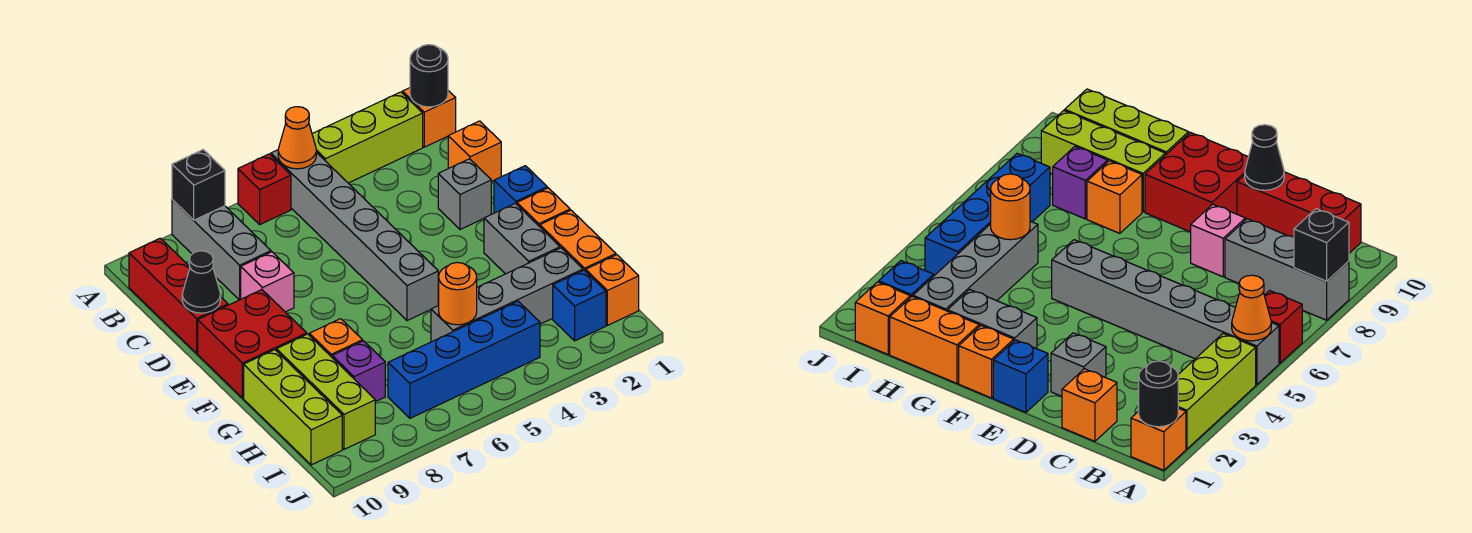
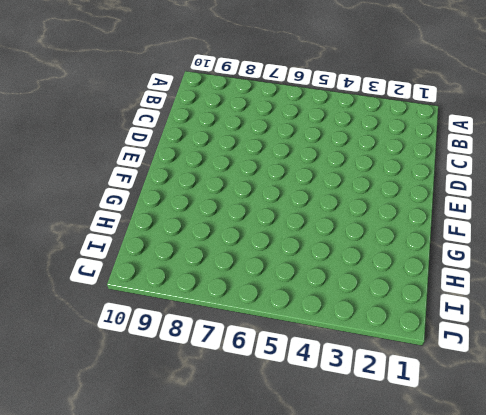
none -> orange 1x1 brick [402,88,456,147]
none -> lime 1x3 brick [312,92,423,183]
none -> grey 1x6 brick [271,150,438,321]

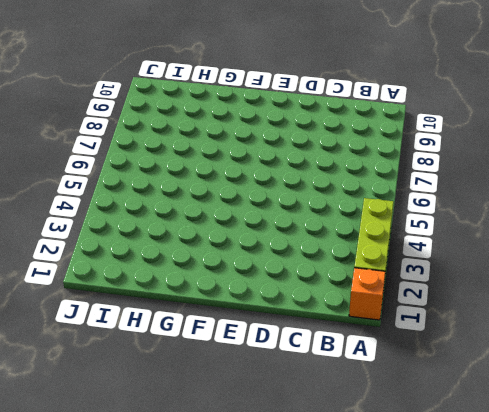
none -> grey 1x6 brick [271,150,438,321]
none -> red 1x1 brick [238,154,291,224]
none -> grey 1x3 brick [172,200,271,300]

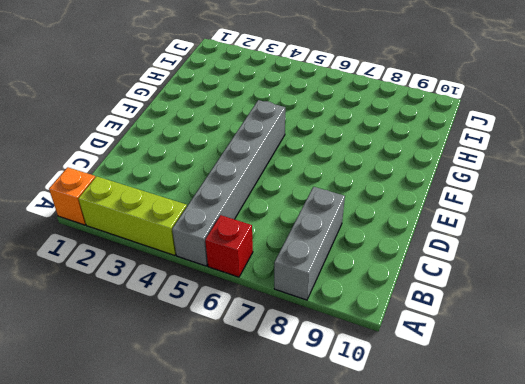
none -> red 1x3 brick [129,238,228,353]
none -> orange 1x1 brick [448,121,501,182]
none -> grey 1x1 brick [438,159,491,230]

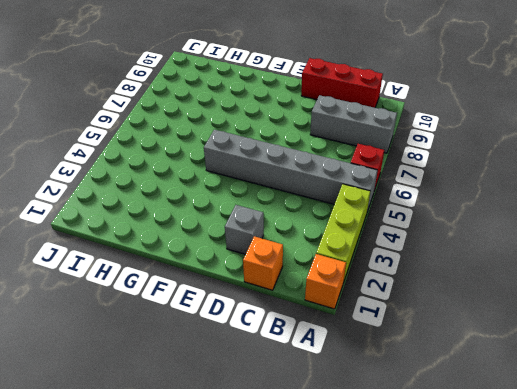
none -> pink 1x1 brick [241,252,294,312]
none -> blue 1x1 brick [494,166,547,213]
none -> red 2x2 brick [198,290,307,398]

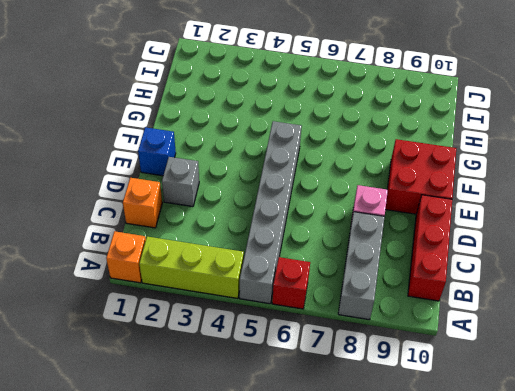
none -> orange 1x1 brick [517,188,570,227]
none -> grey 1x2 brick [484,203,560,274]
none -> orange 1x2 brick [540,210,616,271]

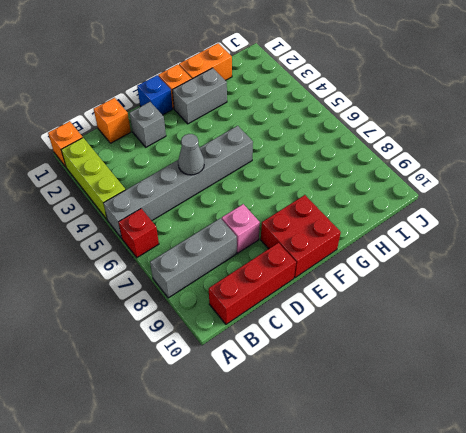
grey 1x1 cone [178,134,204,175] -> none
none -> orange 1x1 brick [309,319,363,357]
none -> lime 1x3 brick [276,334,375,449]
none -> lime 1x3 brick [244,350,342,465]

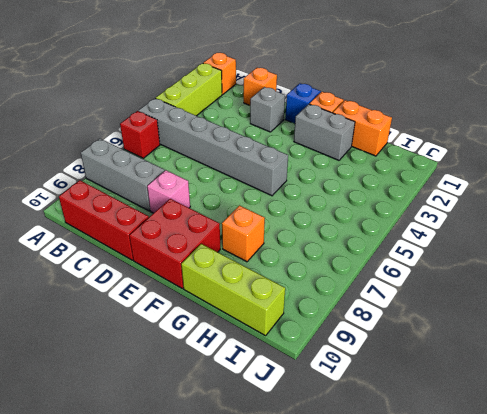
none -> lime 1x3 brick [276,334,375,449]
none -> grey 1x4 brick [431,248,583,342]
none -> purple 1x1 brick [332,341,385,402]

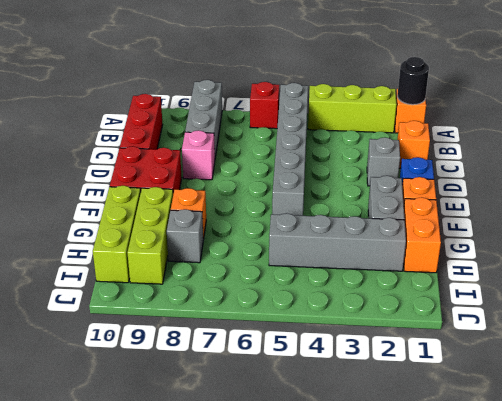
grey 1x1 brick [167,209,203,263] -> purple 1x1 brick [332,341,385,402]
none -> orange 1x1 brick [586,255,639,325]
none -> blue 1x1 brick [553,270,606,341]
none -> blue 1x4 brick [388,301,540,418]

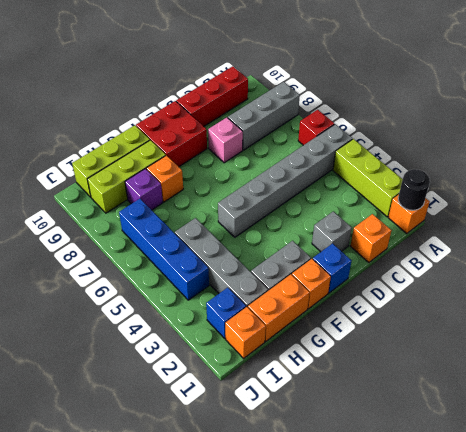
none -> orange 1x1 cone [278,107,316,169]
none -> black 1x1 brick [172,150,225,220]
none -> black 1x1 cone [182,251,221,313]

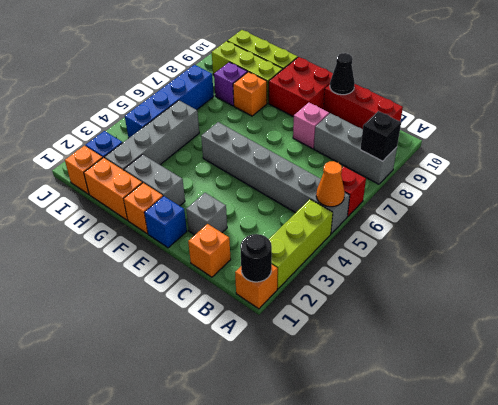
none -> orange 1x1 round brick [438,262,477,325]

